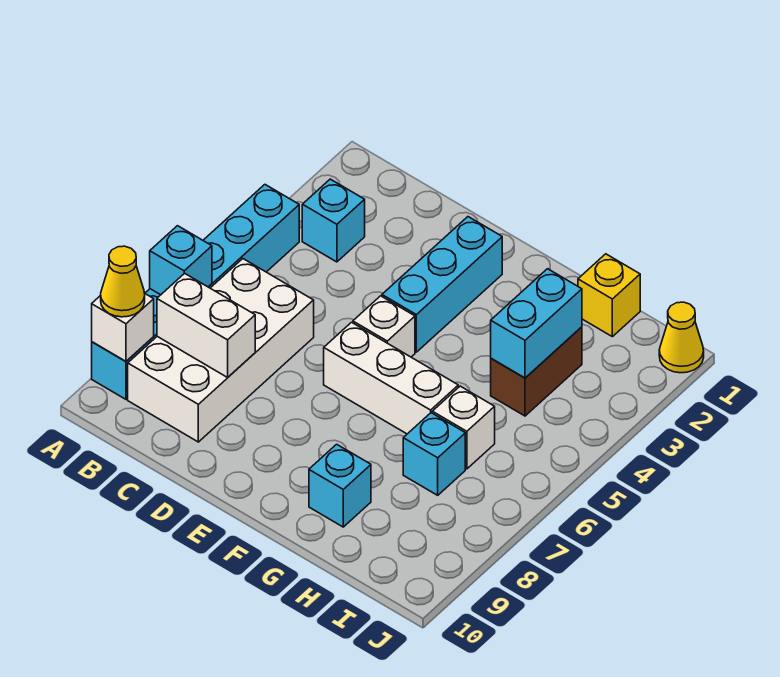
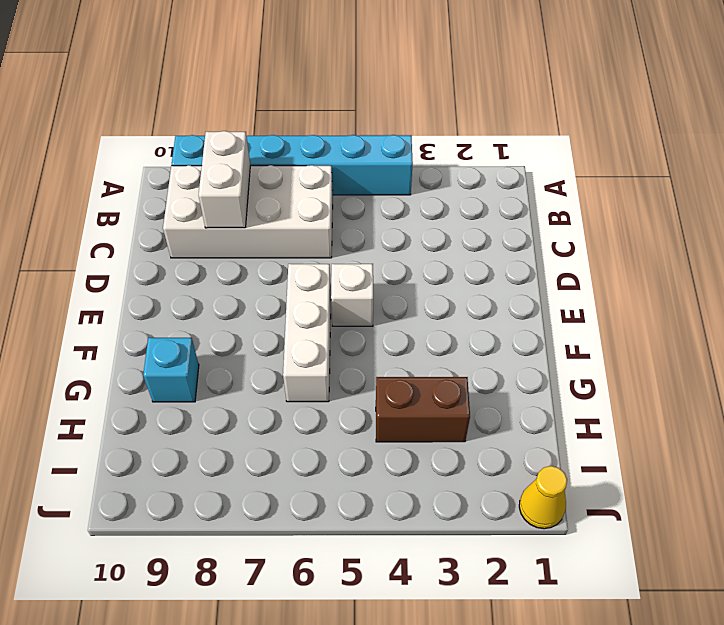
none -> cyan 1x1 brick [302,179,365,262]
none -> cyan 1x3 brick [382,217,502,352]
none -> yellow 1x1 brick [578,254,640,337]

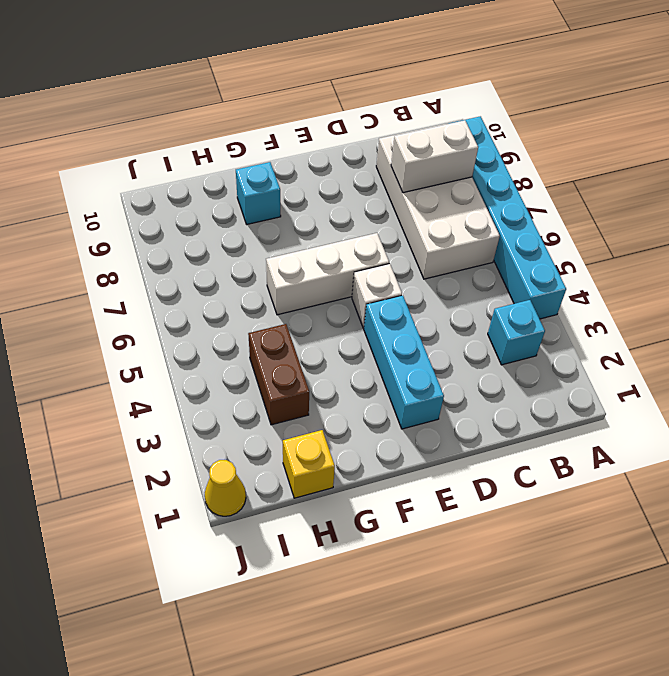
none -> white 1x1 brick [432,386,495,469]
none -> cyan 1x1 brick [403,413,465,495]
none -> cyan 1x1 brick [150,226,212,295]

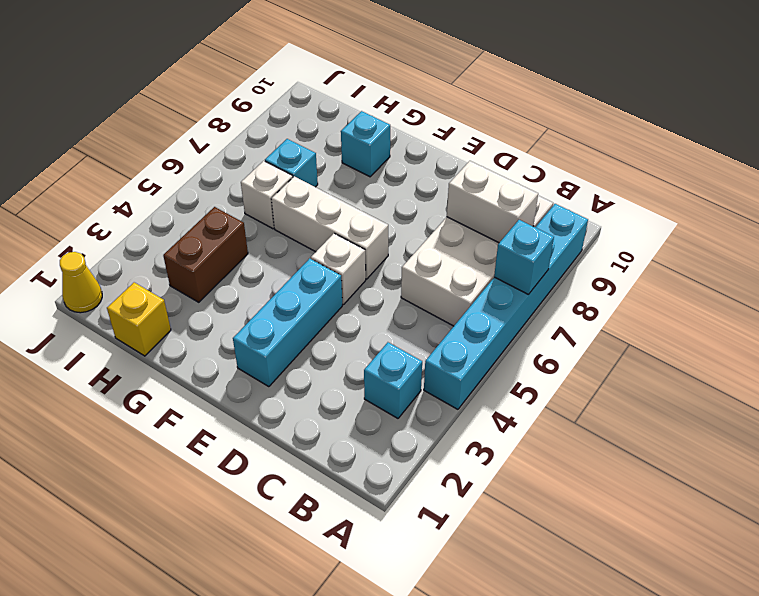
none -> white 1x1 brick [92,294,154,361]
none -> cyan 1x2 brick [491,269,582,378]
none -> yellow 1x1 cone [101,246,145,317]

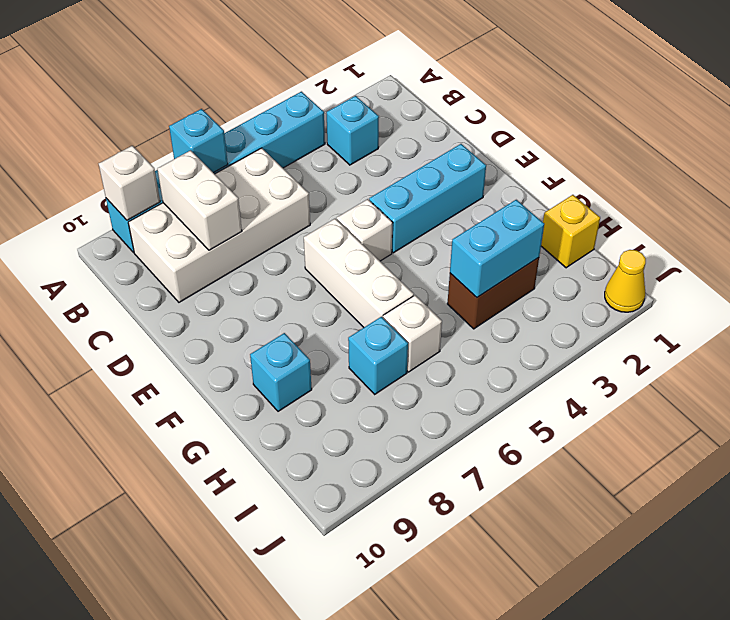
none -> yellow 1x1 cone [101,246,145,317]

